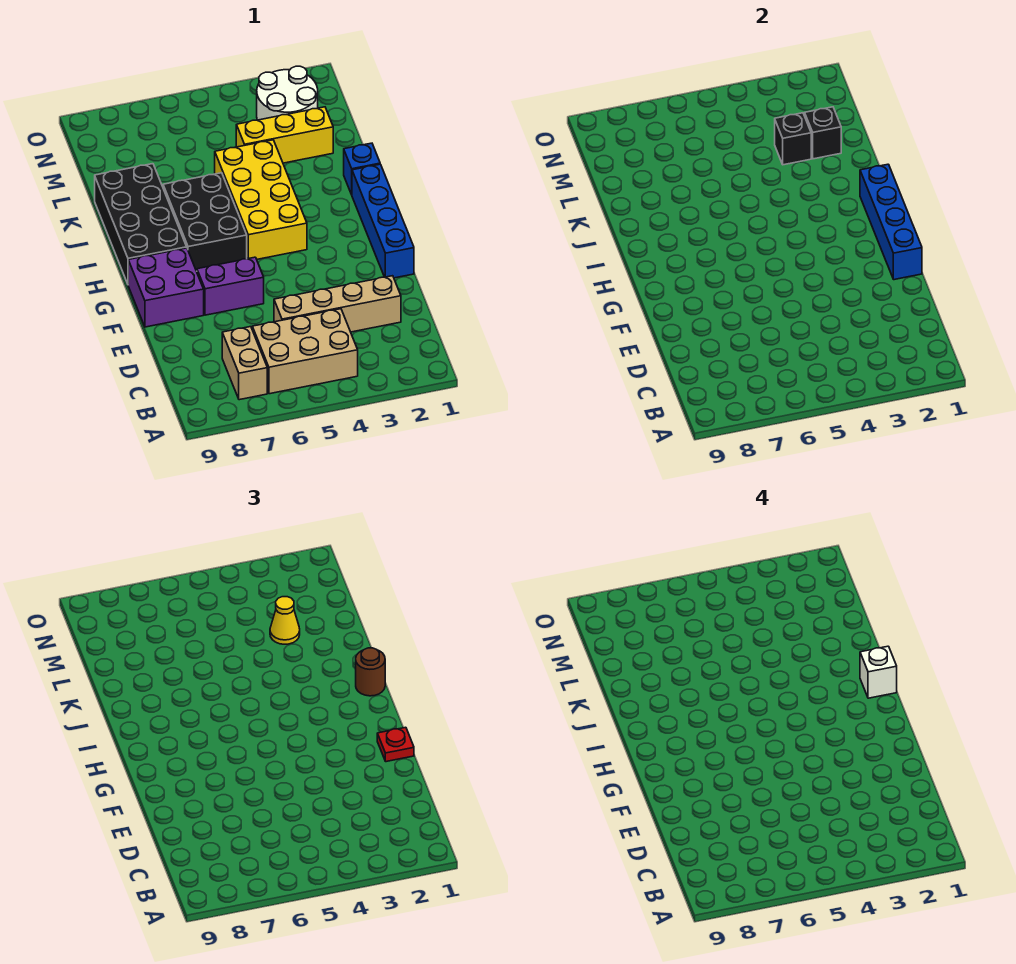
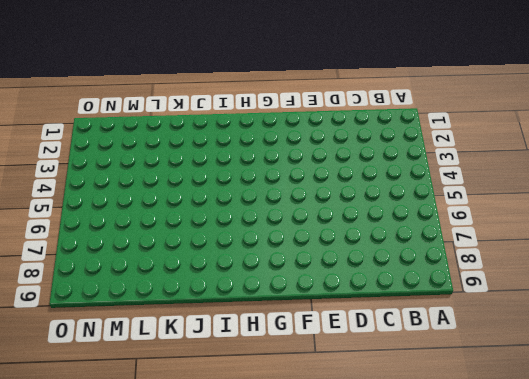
none -> tan 2x3 brick [252,309,358,394]
none -> tan 1x2 brick [222,327,267,400]
none -> tan 1x4 brick [274,276,401,332]

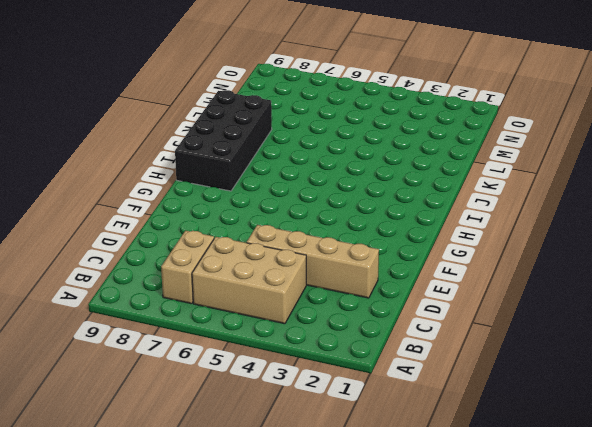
none -> blue 1x4 brick [352,164,414,278]
none -> purple 1x2 brick [197,257,264,315]
none -> purple 2x2 brick [128,248,204,327]

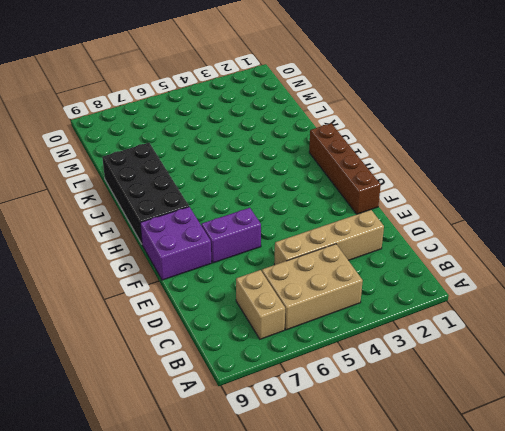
brown 1x4 brick [309,123,381,214] -> blue 1x4 brick [352,164,414,278]
none -> yellow 2x4 brick [215,140,307,259]
none -> black 2x3 brick [163,173,247,271]
none -> blue 1x1 brick [344,143,380,195]

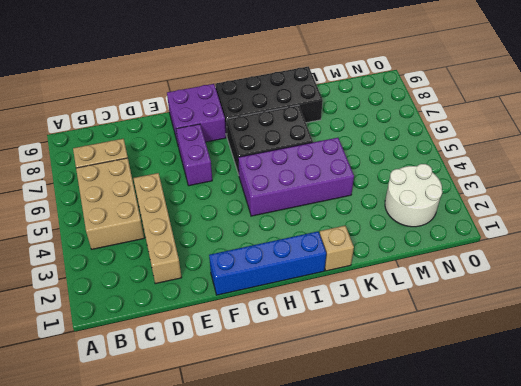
purple 2x4 brick [238,138,354,216] -> yellow 2x4 brick [215,140,307,259]
tan 1x1 brick [320,225,354,271] -> blue 1x1 brick [344,143,380,195]
none -> yellow 1x3 brick [236,107,333,163]
none -> blue 1x4 brick [860,164,922,280]
none -> black 1x1 brick [805,107,841,159]

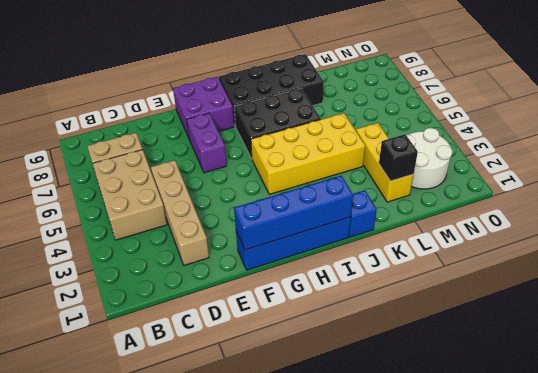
none -> black 1x1 brick [775,113,811,165]
none -> red 1x1 plate [377,727,414,762]
none -> brown 1x1 round brick [356,648,385,696]

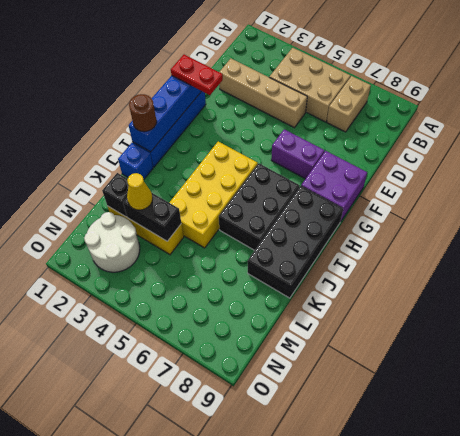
red 1x2 plate [171,55,223,95] -> red 1x1 plate [377,727,414,762]
black 1x2 brick [123,193,181,241] -> black 1x1 brick [775,113,811,165]
none -> white 1x1 brick [860,646,897,698]

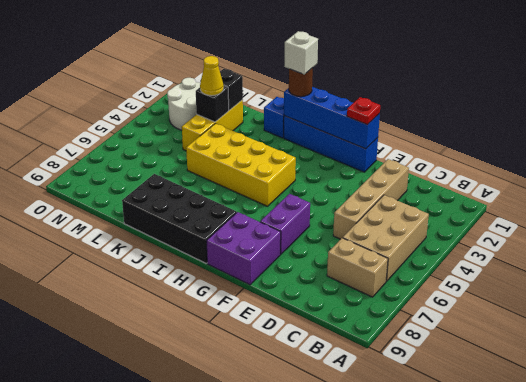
none -> black 2x3 brick [163,173,247,271]

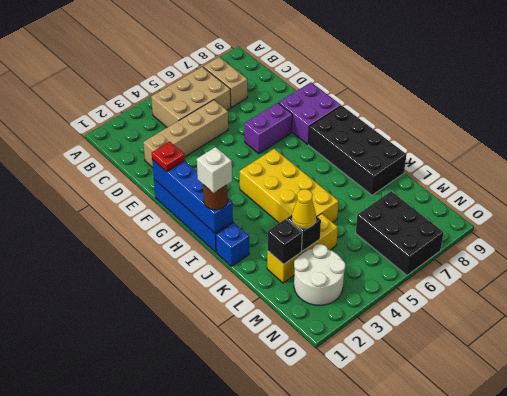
black 2x3 brick [356,191,444,275] -> black 2x3 brick moved to [163,173,247,271]

